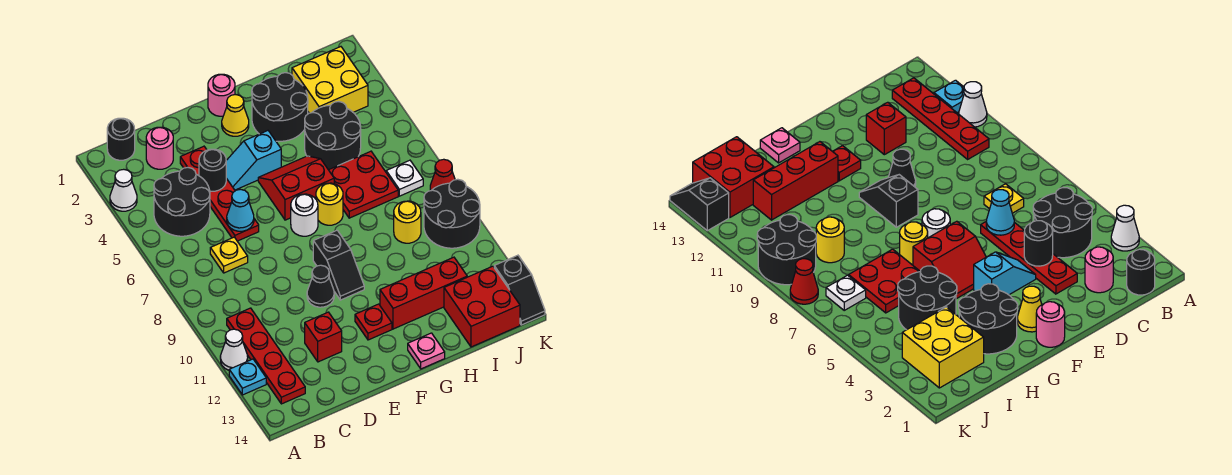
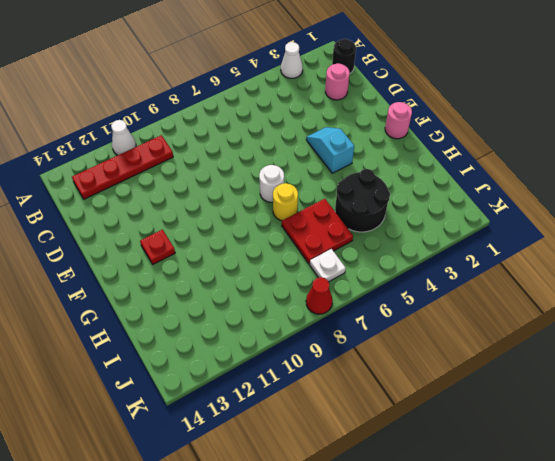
none -> cyan 1x1 plate [229,359,266,395]
none -> black 2x2 round brick [154,167,210,236]
none -> yellow 1x1 plate [210,237,248,273]
none -> red 1x4 plate [180,146,259,241]

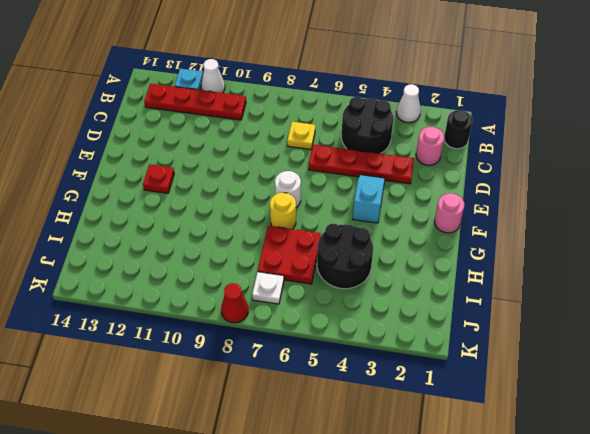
none -> red 1x1 brick [305,312,342,362]
none -> black 1x1 cone [307,265,334,307]
none -> yellow 1x1 cone [222,95,249,136]
none -> red 2x2 slope [258,156,334,220]

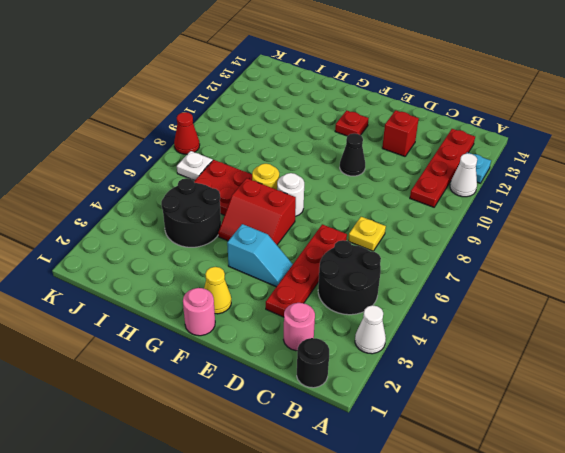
none -> black 1x2 slope [313,230,364,300]
none -> black 2x2 round brick [252,73,308,141]
none -> red 1x3 brick [380,257,467,329]
none -> pink 1x1 plate [408,333,445,369]

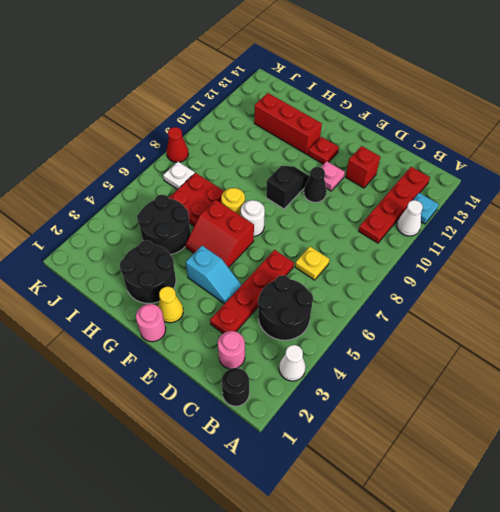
pink 1x1 plate [321,161,345,191] -> pink 1x1 plate moved to [408,333,445,369]
none -> yellow 2x2 brick [292,47,368,113]
none -> yellow 1x1 round brick [394,201,421,243]
none -> red 2x2 brick [444,266,520,347]
none -> black 2x2 round brick [424,179,480,248]

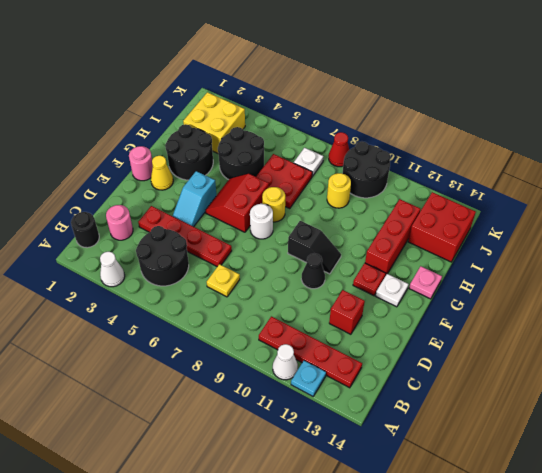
white 1x1 plate [375,274,408,307] -> none
none -> black 1x2 slope [494,255,545,325]
none -> black 1x1 round brick [199,149,226,191]
none -> cyan 1x1 cone [227,189,254,231]

